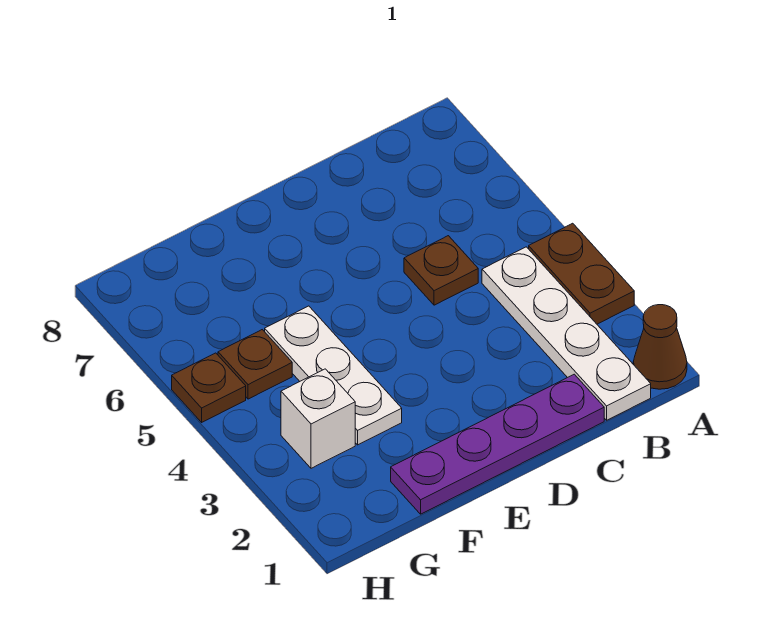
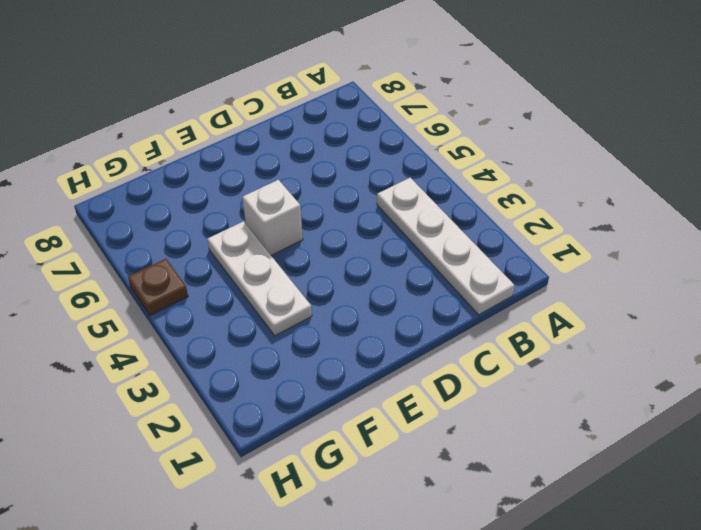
white 1x1 brick [242,180,303,255] -> white 1x1 brick moved to [281,369,355,468]
none -> brown 1x1 cone [633,305,687,389]
none -> brown 1x2 plate [529,223,634,324]

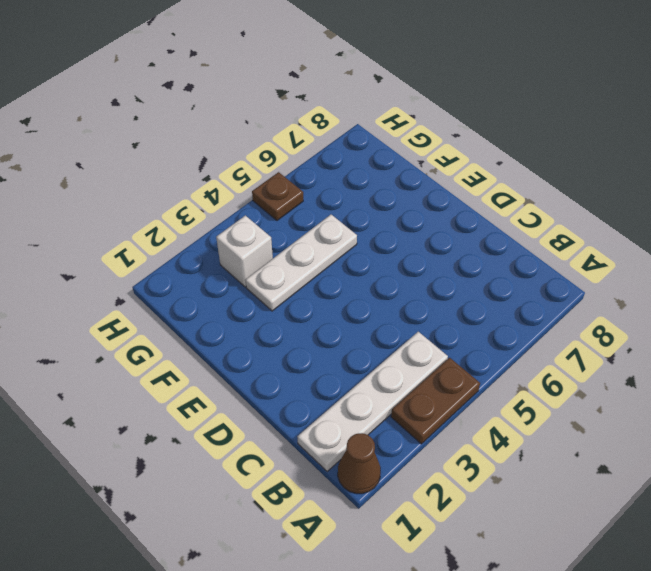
none -> purple 1x4 plate [391,374,604,514]
none -> brown 1x1 plate [404,236,478,305]

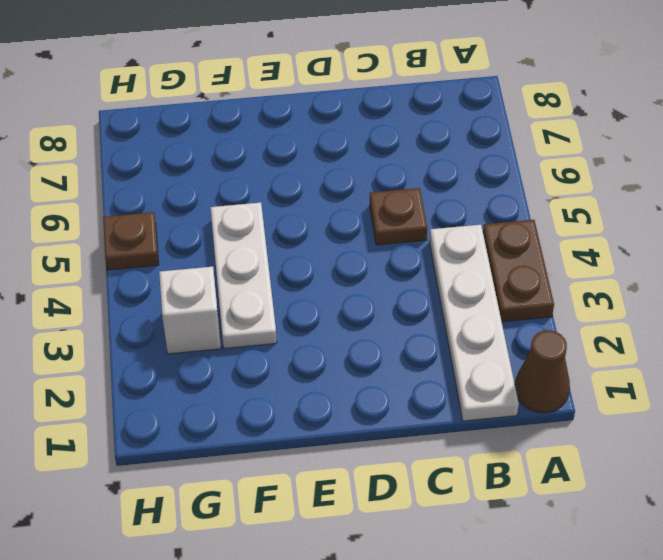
none -> purple 1x4 plate [391,374,604,514]
none -> brown 1x1 plate [218,330,292,399]

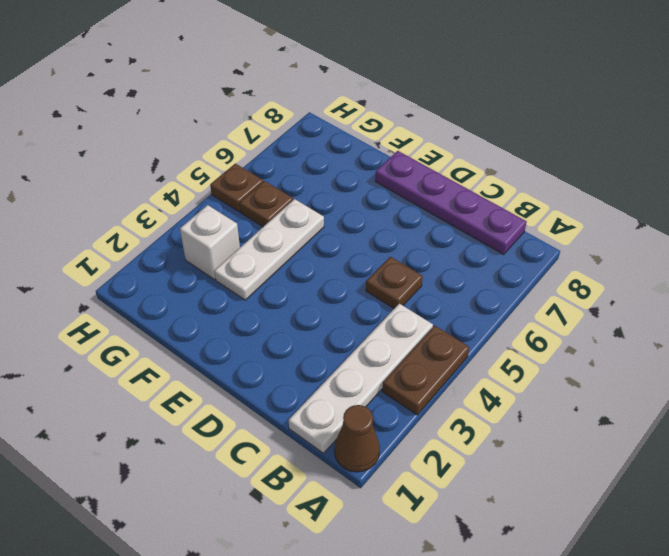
purple 1x4 plate [375,151,527,255] -> purple 1x4 plate moved to [391,374,604,514]

